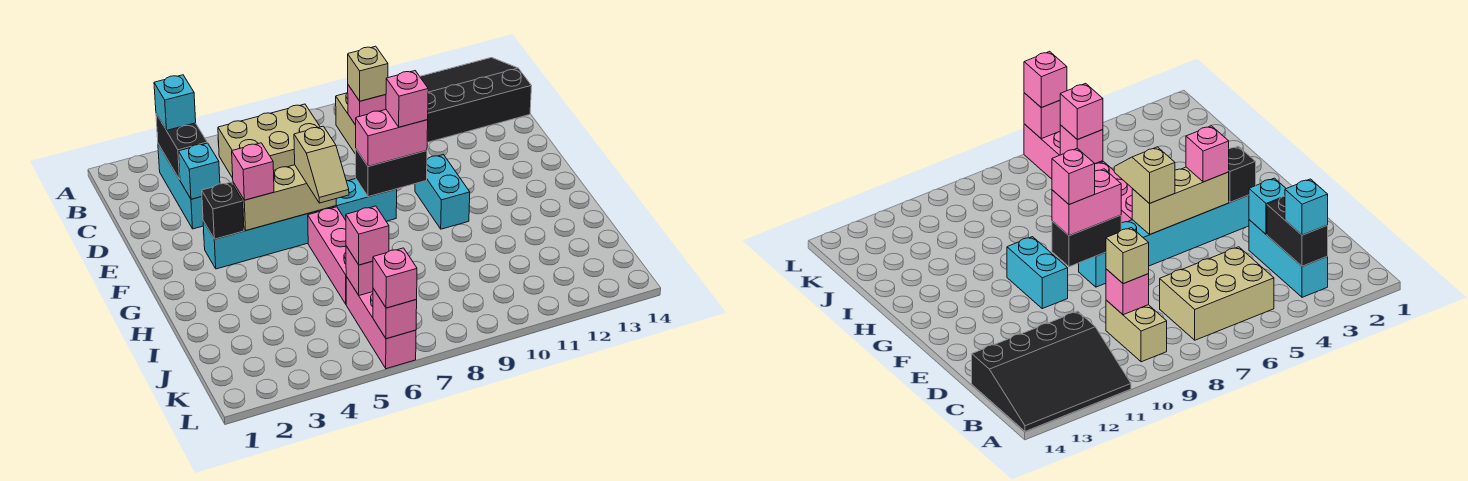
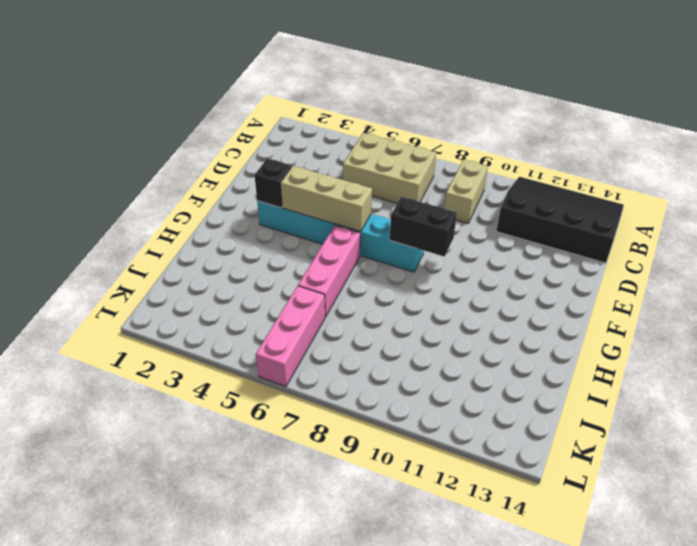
none -> cyan 1x3 brick [158,144,203,229]
none -> cyan 1x2 brick [415,155,470,229]
none -> black 1x2 brick [156,114,207,179]

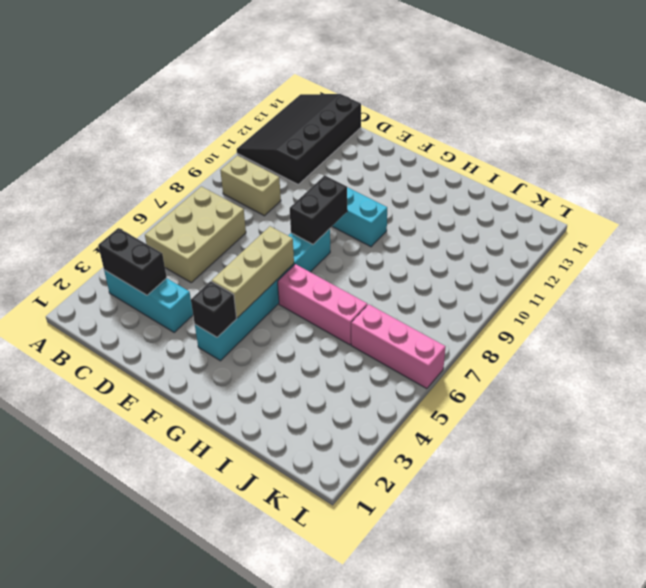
none -> pink 1x1 brick [348,85,386,125]
none -> cyan 1x1 brick [178,143,220,199]
none -> pink 1x1 brick [346,246,373,295]

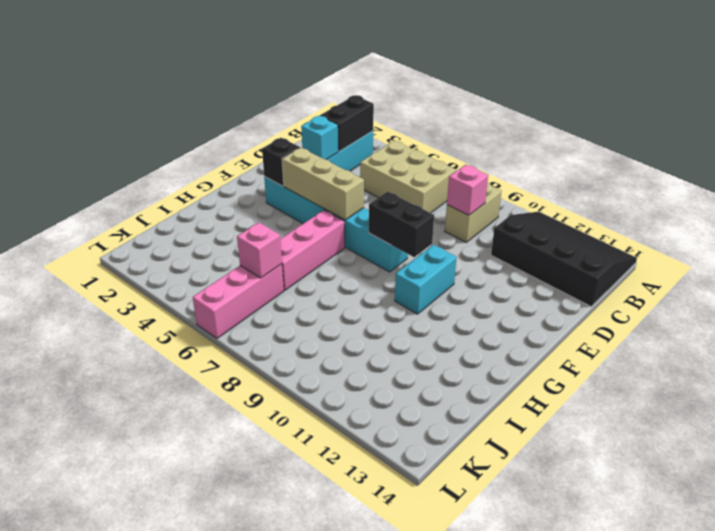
none -> pink 1x1 brick [373,289,417,339]
none -> cyan 1x1 brick [154,75,196,130]
none -> tan 1x1 brick [348,46,388,101]

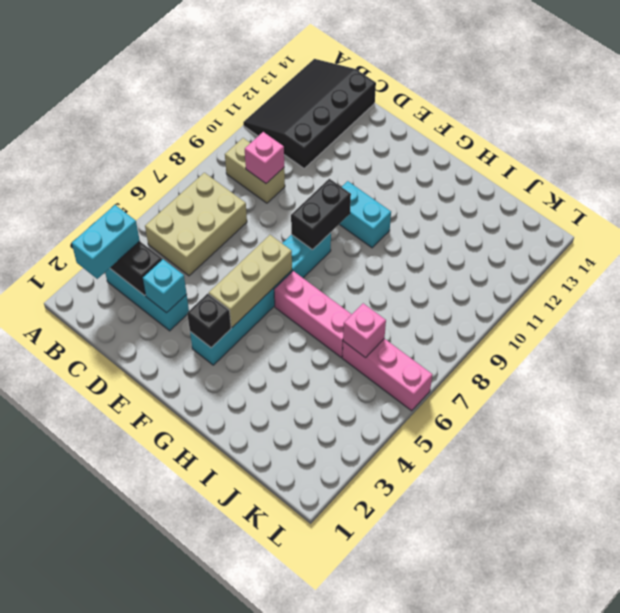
cyan 1x2 brick [72,205,140,279] -> cyan 1x1 brick [154,75,196,130]
none -> pink 1x1 brick [373,289,417,339]
none -> tan 1x1 brick [348,46,388,101]
none -> pink 1x1 brick [232,143,274,200]

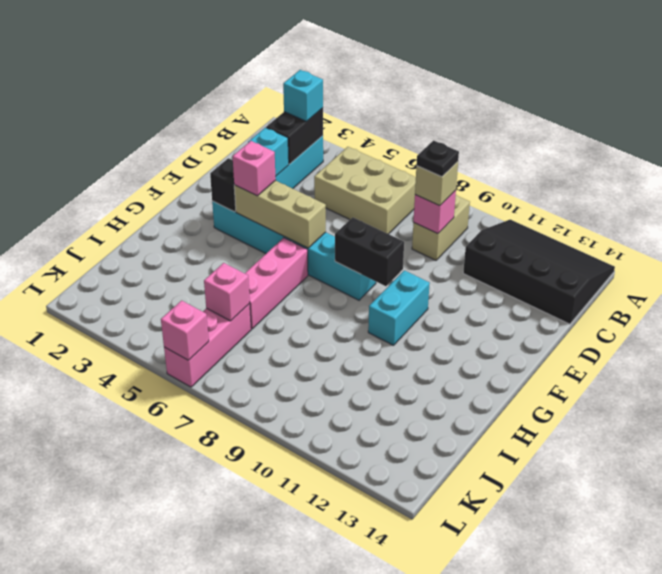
black 1x1 plate [417,140,459,177] -> none
none -> tan 1x2 slope [294,126,349,203]
none -> pink 1x2 brick [356,110,428,166]
none -> pink 1x1 brick [346,206,389,265]

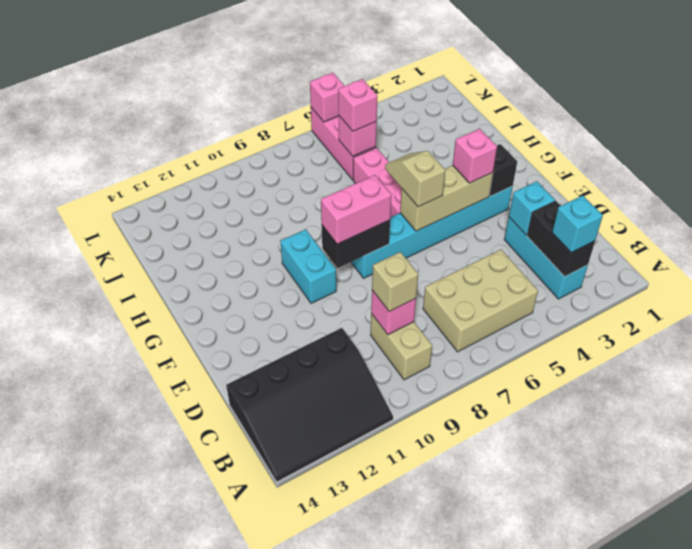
none -> pink 1x1 brick [373,248,417,308]
none -> pink 1x1 brick [386,71,428,127]

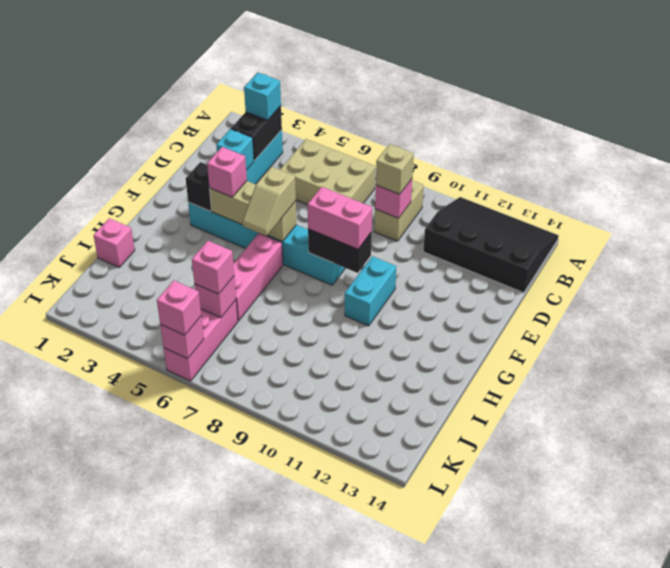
pink 1x1 brick [93,218,135,267] -> pink 1x1 brick moved to [386,71,428,127]

